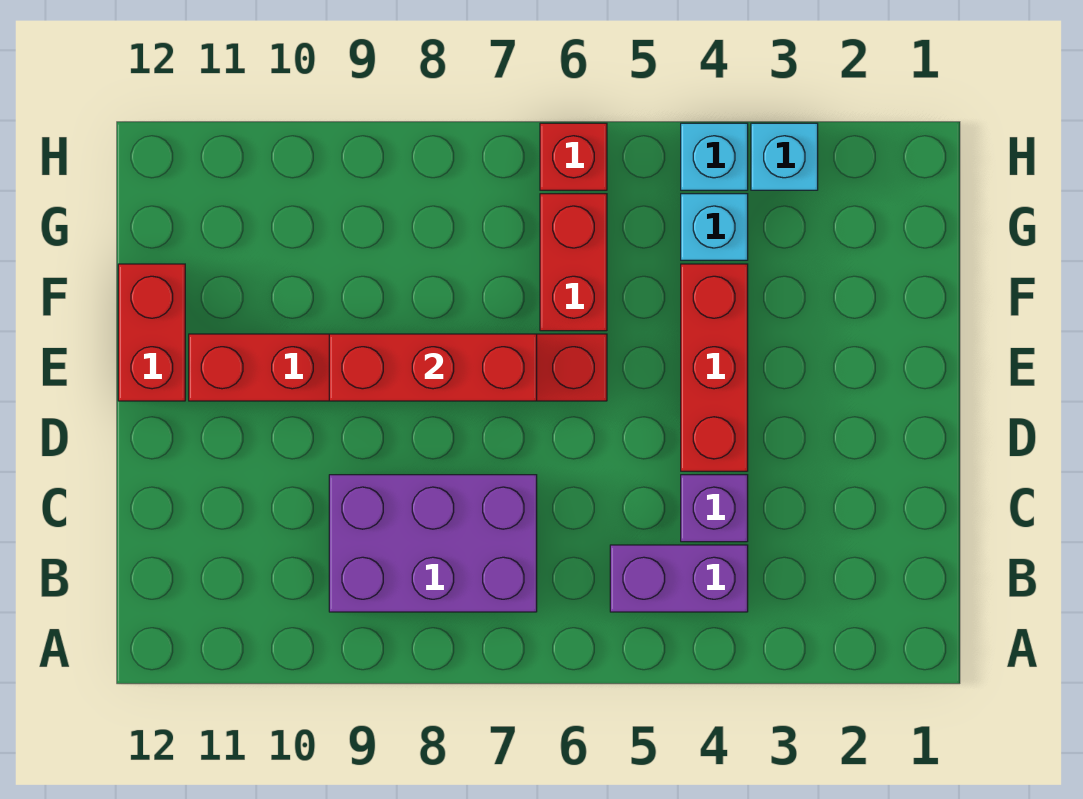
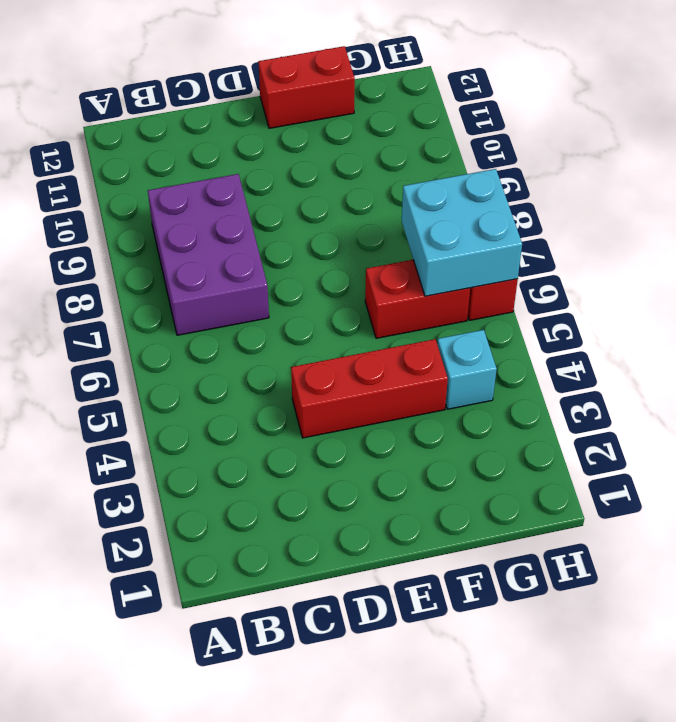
cyan 2x2 brick [402,169,522,296] -> none
none -> purple 1x2 brick [610,545,748,612]
none -> purple 1x1 brick [681,475,748,542]
none -> red 1x6 brick [189,334,607,401]

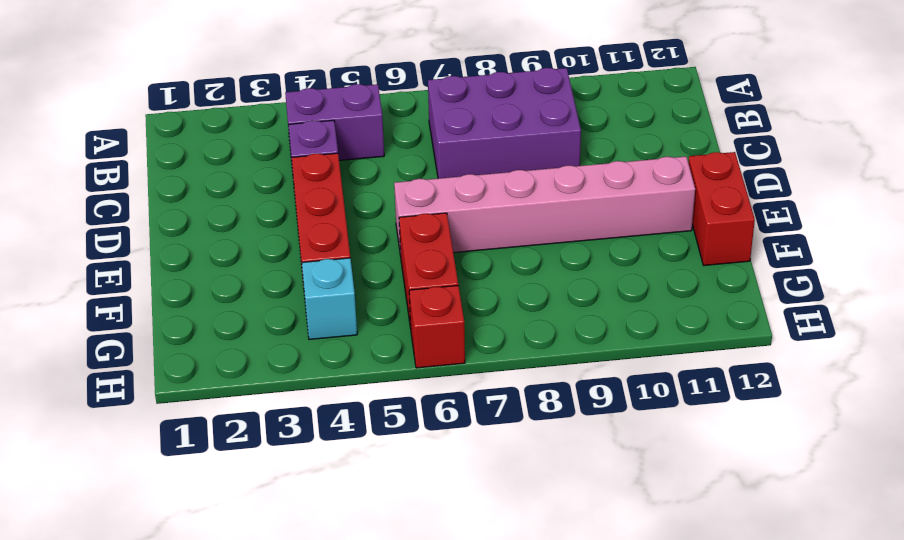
pink 1x6 brick [394,156,695,256] -> red 1x6 brick [189,334,607,401]
none -> cyan 1x1 brick [751,123,818,190]
none -> cyan 1x1 brick [681,123,748,190]
none -> red 1x3 brick [329,334,537,401]

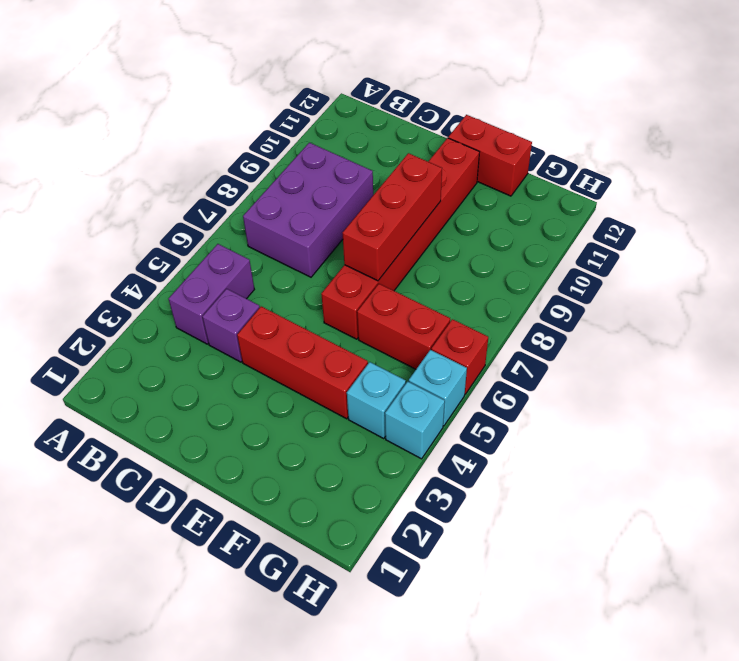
cyan 1x1 brick [409,350,467,426] -> cyan 1x1 brick moved to [751,123,818,190]

